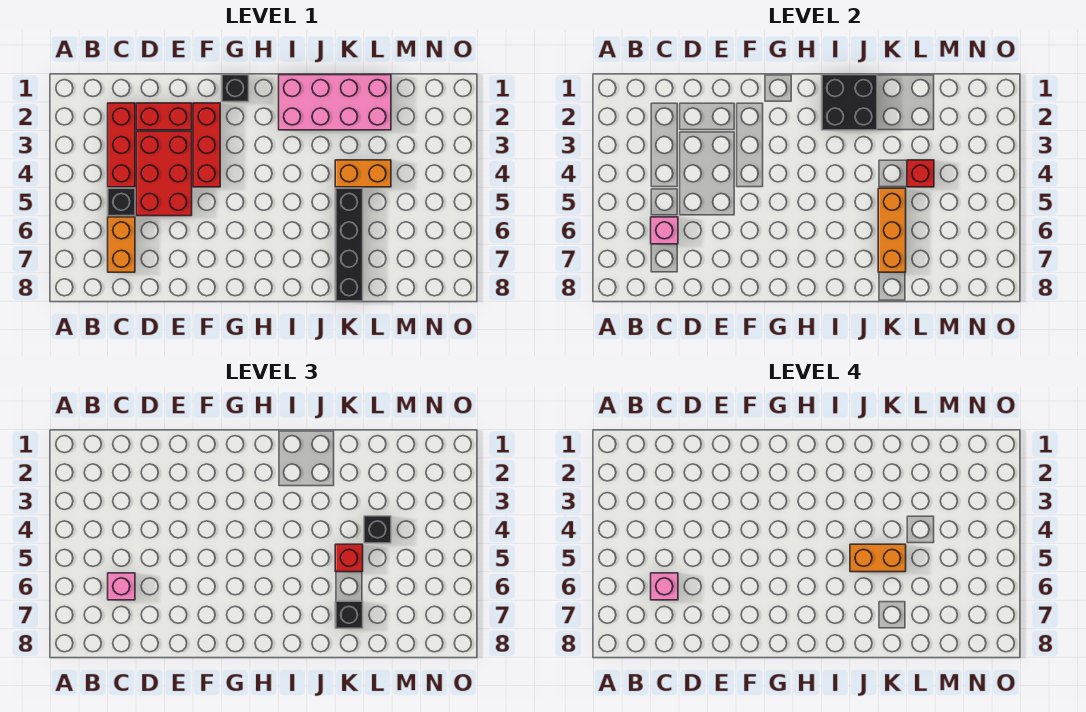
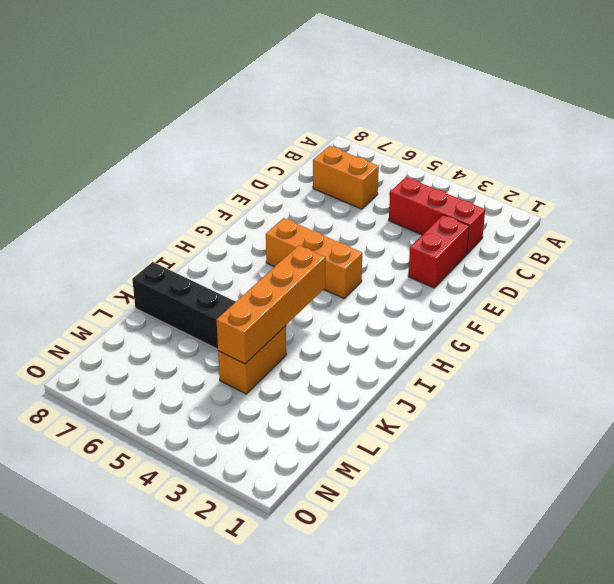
orange 1x3 brick [266,218,362,298] -> orange 1x3 brick moved to [878,188,906,272]
orange 1x4 brick [216,245,326,364] -> red 1x1 brick [907,160,934,187]
none -> black 1x1 brick [108,188,135,216]
none -> red 2x3 brick [136,131,192,216]
none -> red 1x3 brick [193,103,220,187]

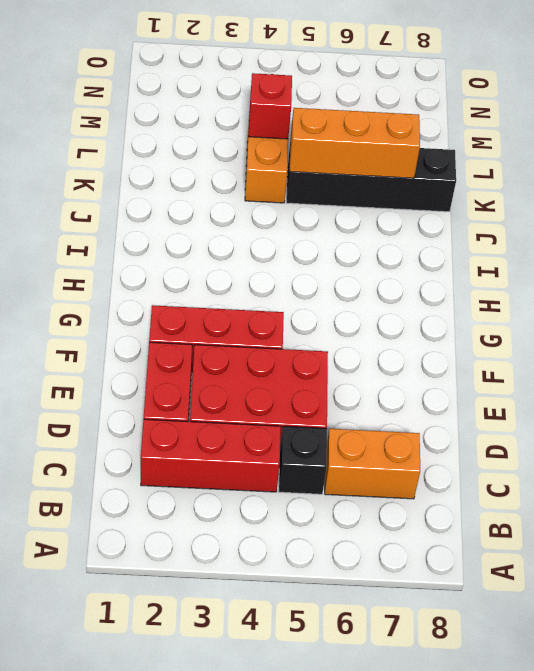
none -> black 1x1 brick [222,75,249,102]
none -> pink 2x4 brick [279,75,391,130]
none -> pink 1x1 brick [651,217,678,244]

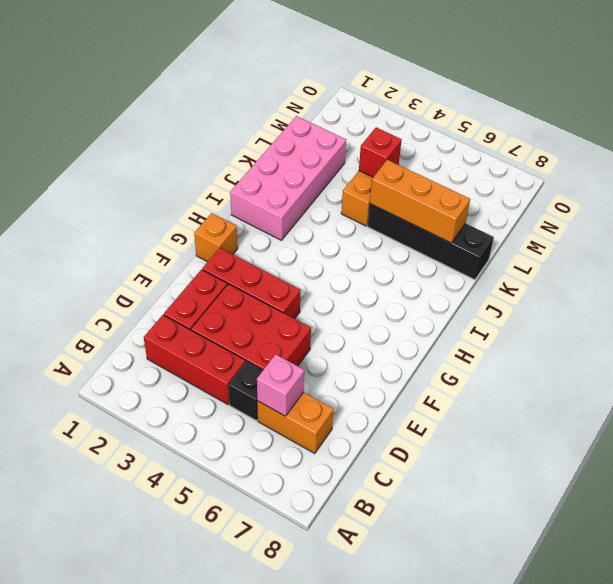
orange 1x1 brick [194,213,238,262] -> black 1x1 brick [222,75,249,102]
none -> black 2x2 brick [822,75,877,130]
none -> pink 1x1 brick [108,573,135,600]
none -> red 1x1 brick [335,544,363,572]

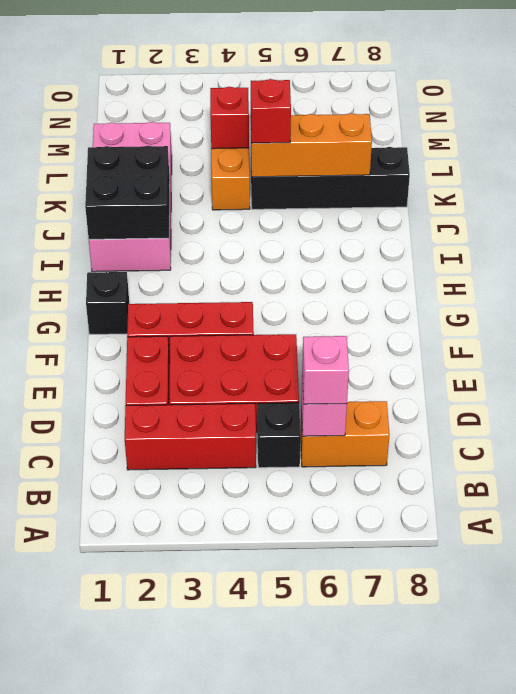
none -> black 1x1 brick [335,601,363,628]
none -> black 1x1 brick [364,516,391,543]
none -> pink 1x1 brick [651,573,678,600]

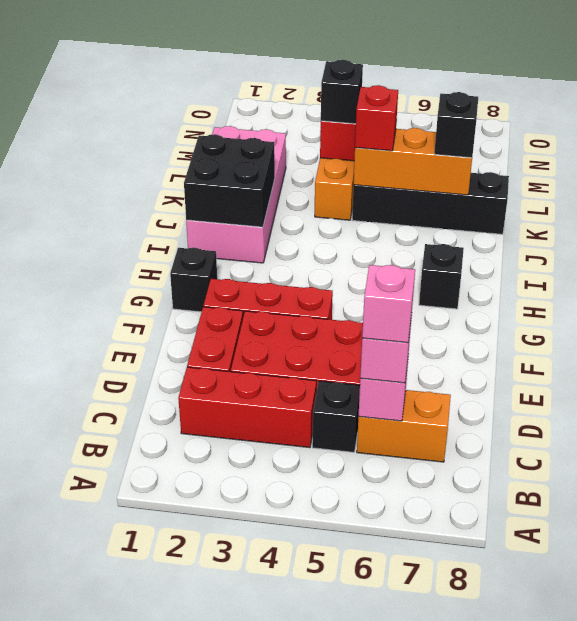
black 1x1 brick [419,244,464,309] -> none
none -> orange 1x2 brick [850,544,906,572]

